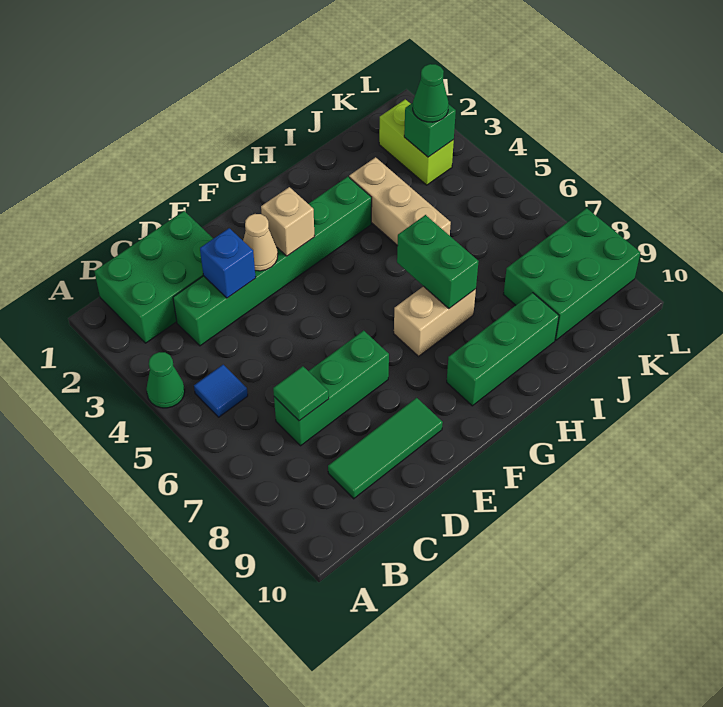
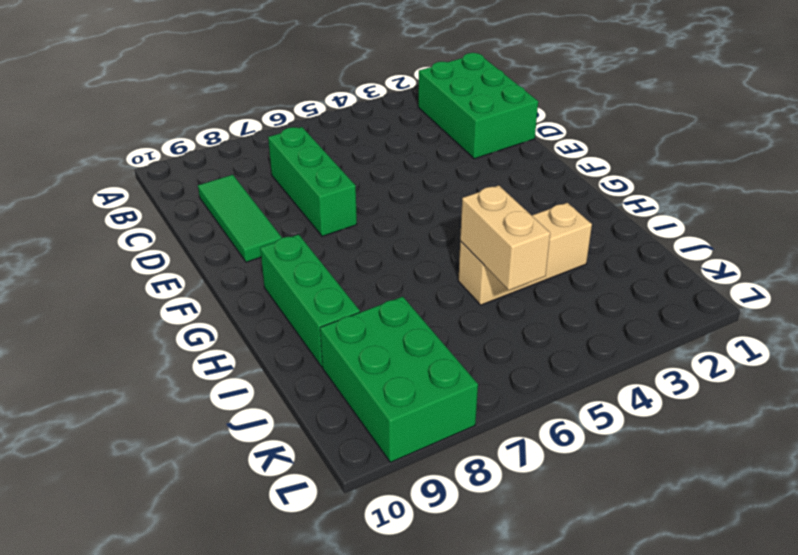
tan 1x2 brick [460,185,550,290] -> tan 1x2 brick moved to [394,286,476,356]
none -> green 1x1 cone [146,352,185,408]
none -> blue 1x1 tile [194,365,248,417]
none -> green 1x6 brick [173,177,372,346]

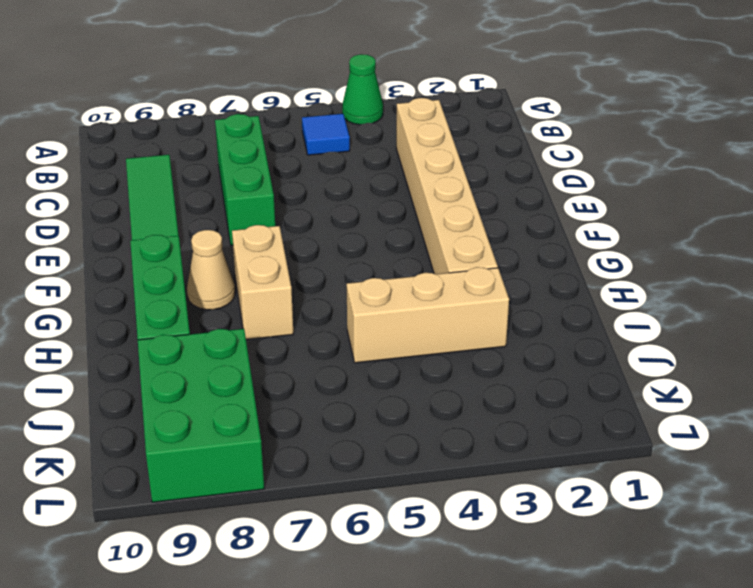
tan 1x6 brick [396,98,498,274] -> green 1x6 brick [173,177,372,346]
tan 1x1 cone [187,230,235,310] -> tan 1x1 cone moved to [243,214,278,271]
none -> green 2x3 brick [94,211,213,343]
none -> lime 1x2 brick [379,99,454,185]
none -> green 1x1 tile [273,366,329,421]

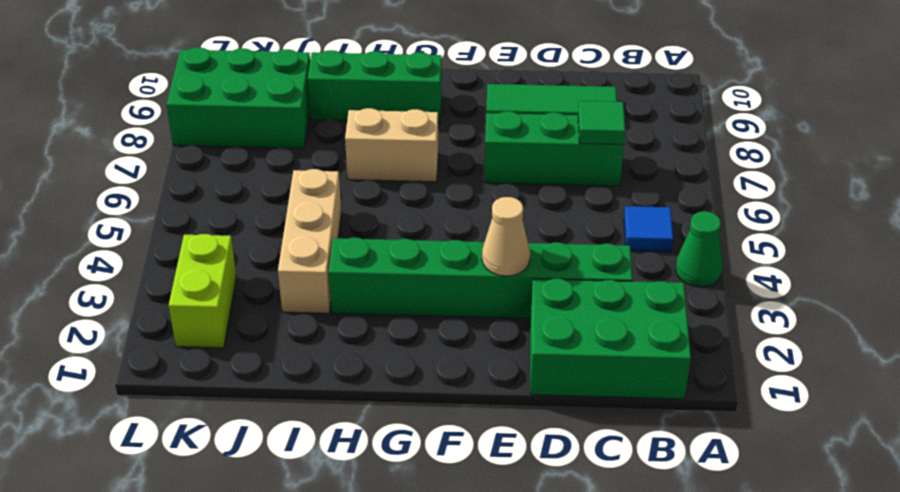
none -> blue 1x1 brick [200,228,256,298]
none -> tan 1x1 brick [261,187,315,256]
none -> green 1x2 brick [397,215,479,309]

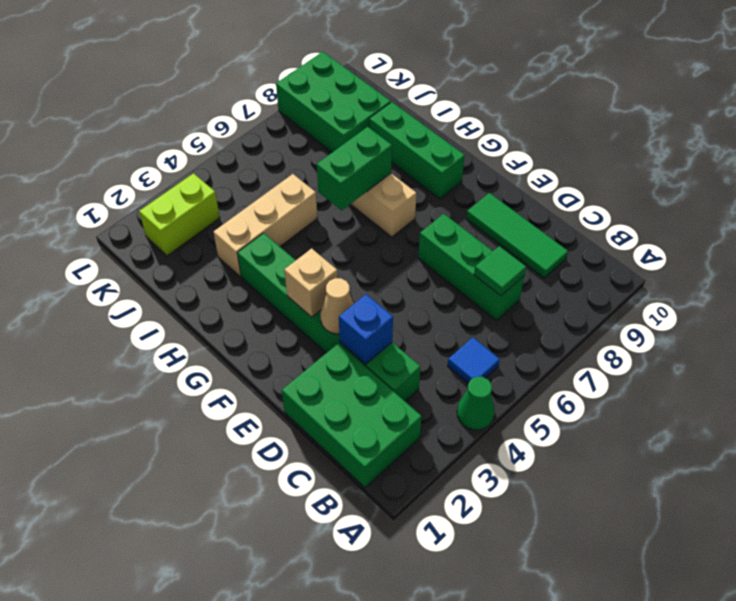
none -> green 1x1 brick [404,103,456,157]
none -> green 1x1 cone [413,64,449,122]

